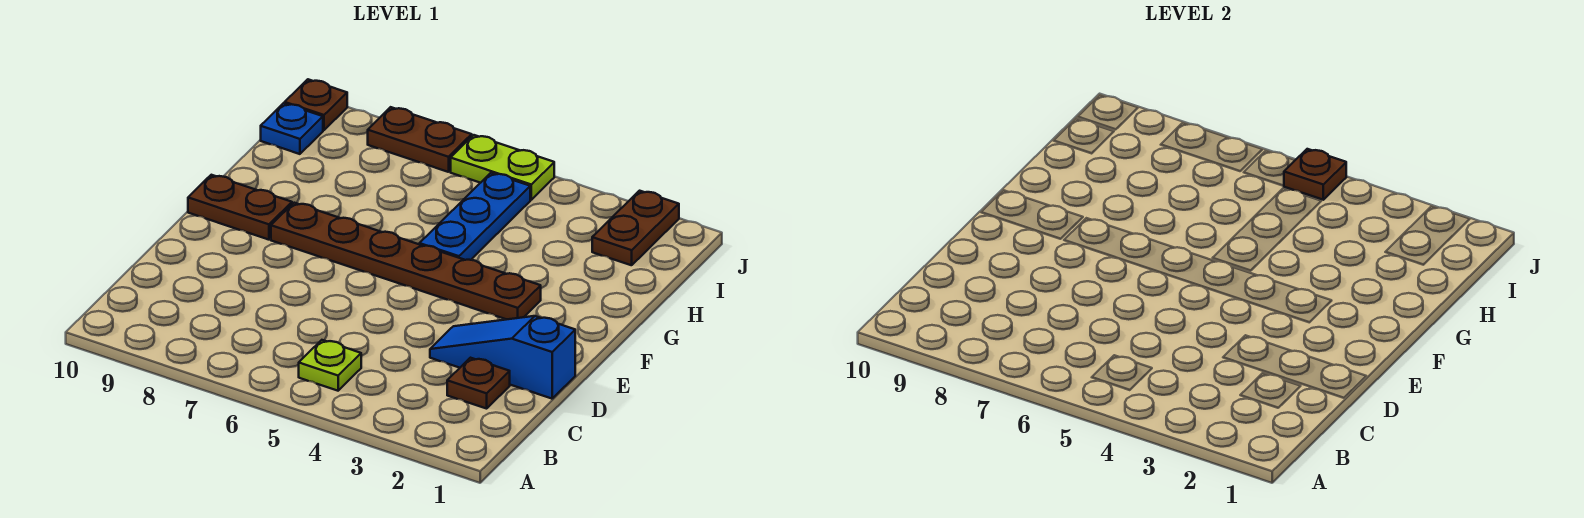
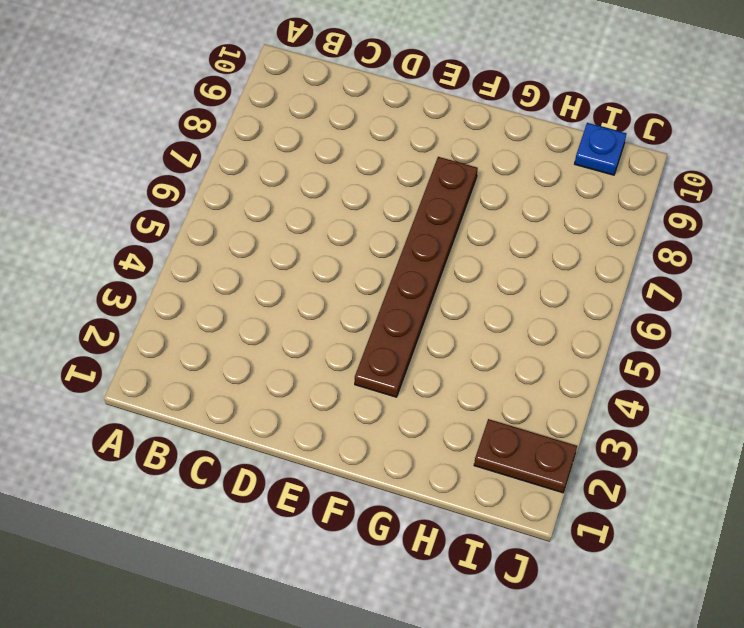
none -> lime 1x1 plate [299,340,361,391]
none -> brown 1x1 plate [447,358,510,409]
none -> blue 1x3 slope [430,316,575,399]

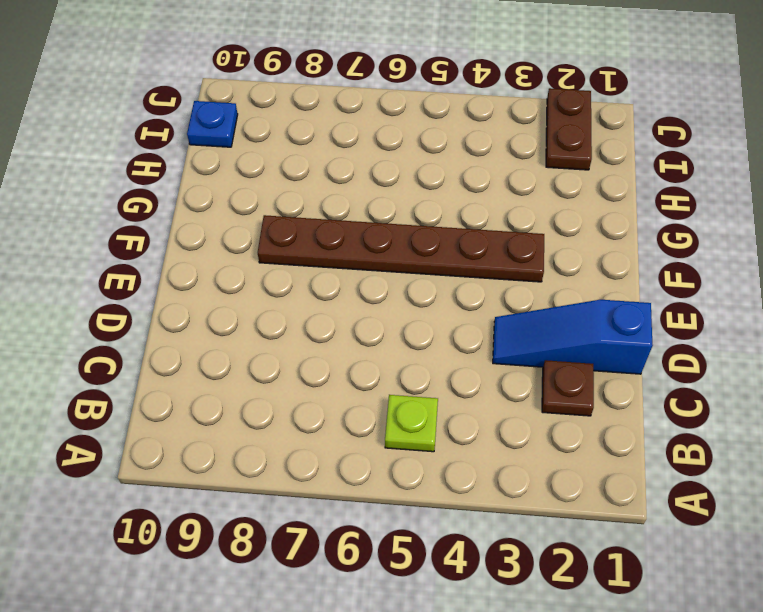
none -> brown 1x2 plate [188,175,292,240]
none -> blue 1x3 plate [420,173,530,260]
none -> lime 1x2 plate [451,135,554,200]

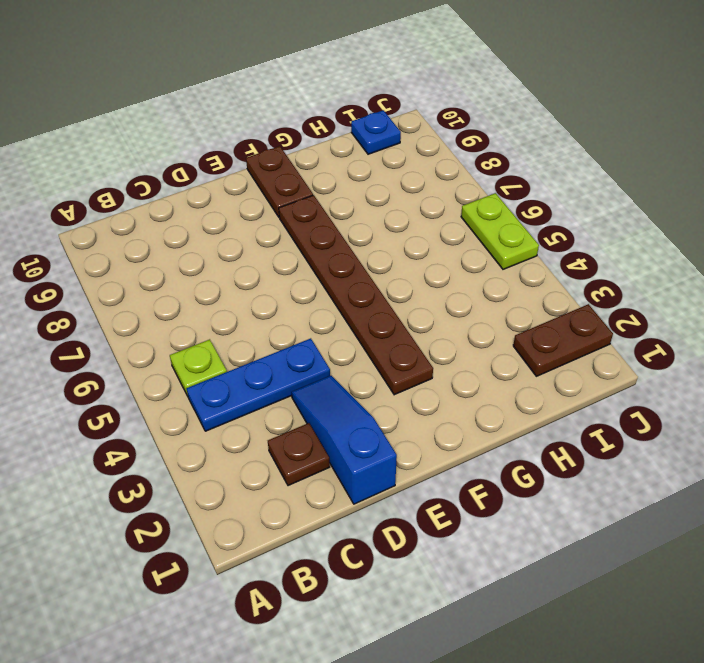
blue 1x3 plate [187,338,330,431] -> blue 1x3 plate moved to [420,173,530,260]
none -> brown 1x2 plate [368,107,472,172]
none -> brown 1x1 plate [285,79,347,130]
none -> brown 1x1 plate [1284,149,1346,200]

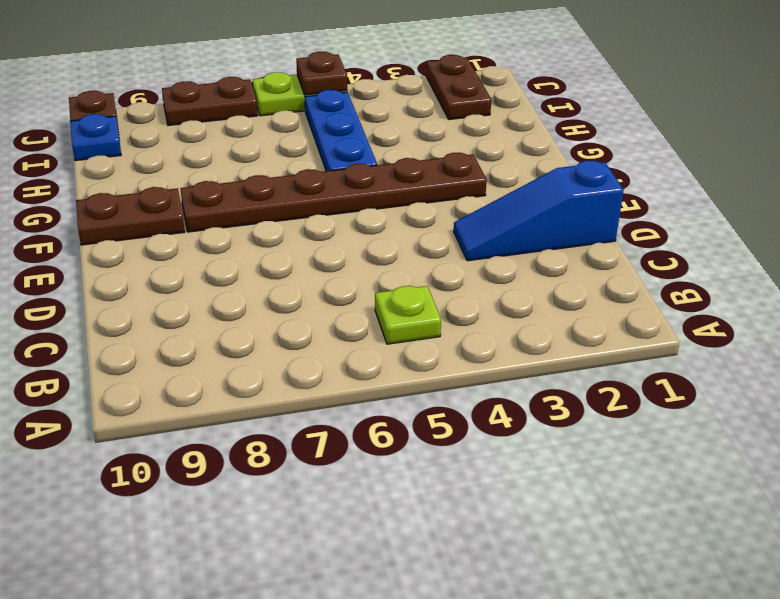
none -> brown 1x1 plate [447,358,510,409]

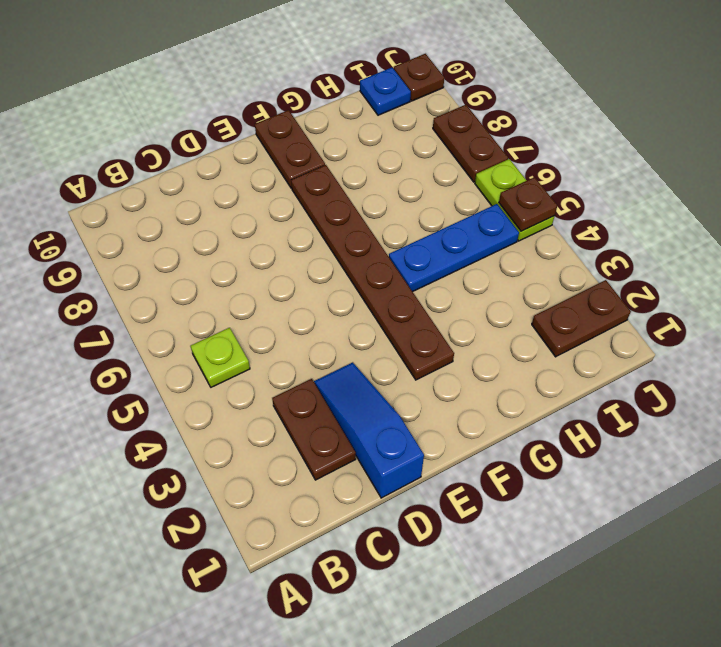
brown 1x2 plate [272,379,356,480] -> brown 1x1 plate [447,358,510,409]

